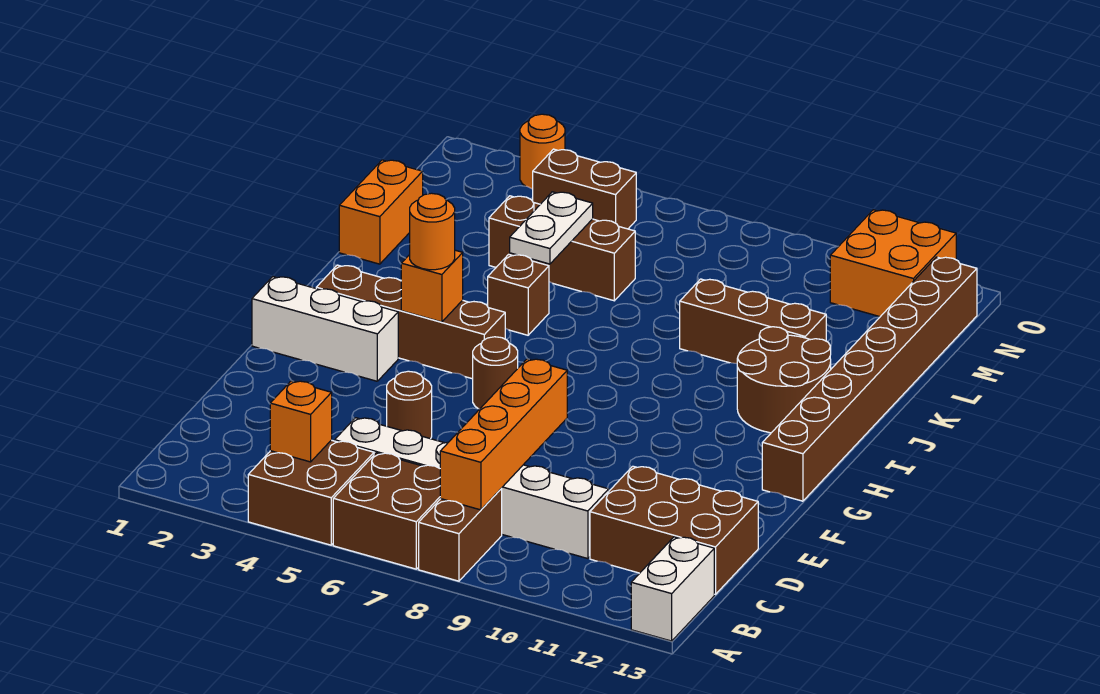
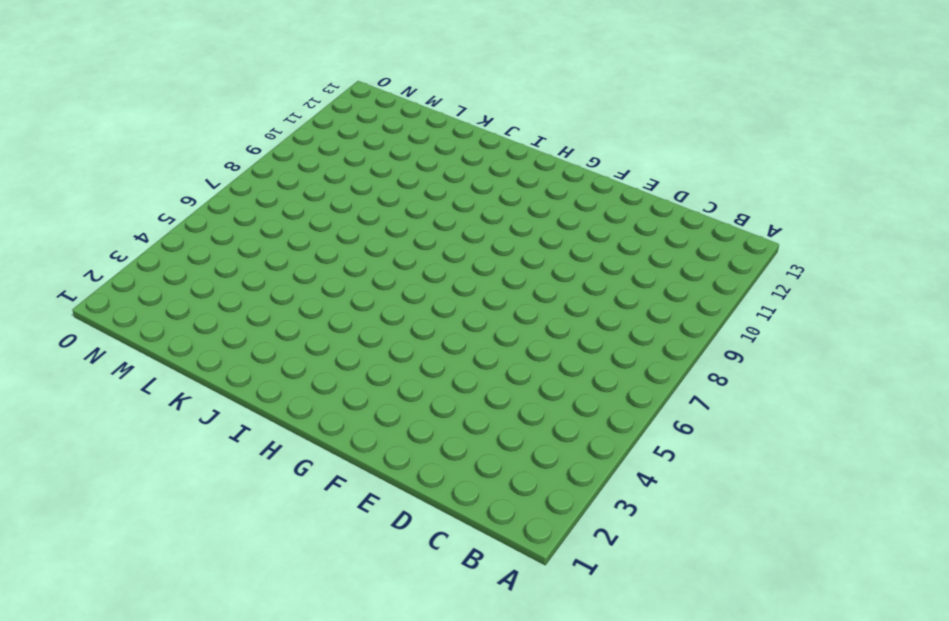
none -> brown 2x2 brick [248,440,374,545]
none -> brown 2x2 brick [333,453,440,569]
none -> brown 1x2 brick [419,489,502,581]

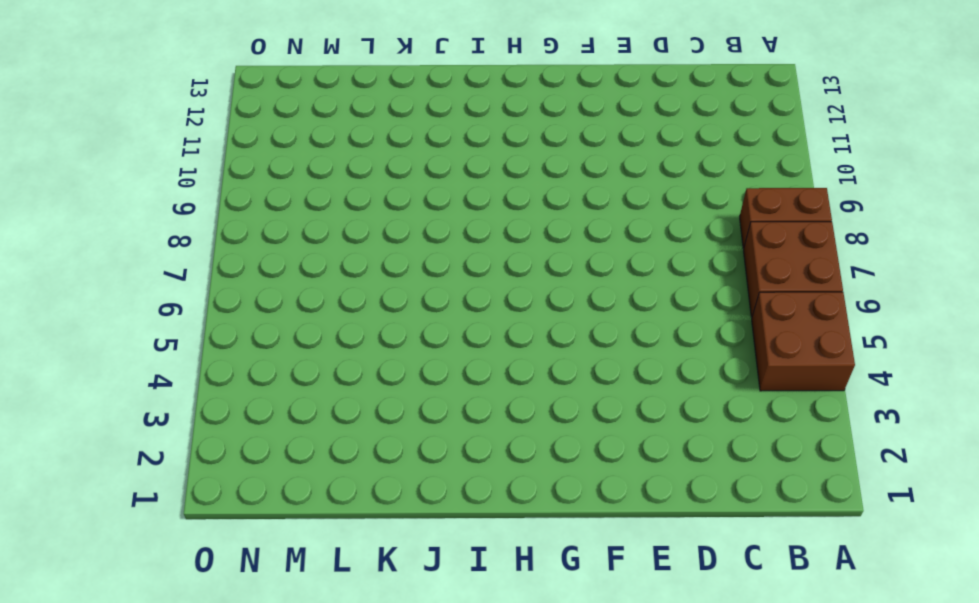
none -> white 1x2 brick [631,537,714,641]
none -> white 1x6 brick [335,418,609,559]
none -> brown 2x3 brick [590,466,758,594]

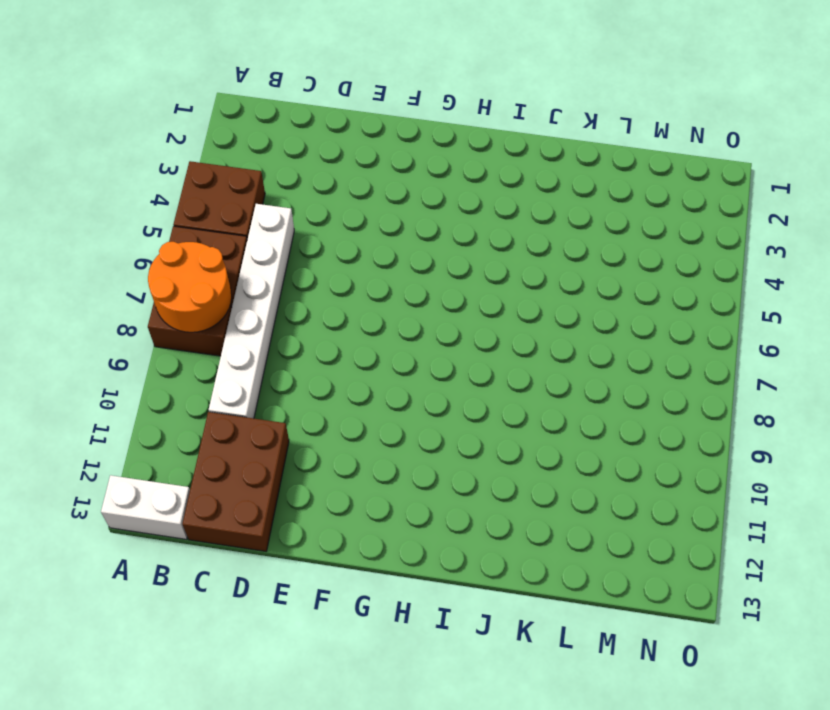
orange 2x2 round brick [148,242,232,332] -> orange 1x4 brick [440,359,567,510]
none -> brown 1x1 round brick [387,371,432,439]
none -> white 1x3 brick [252,277,398,381]
none -> brown 1x1 round brick [473,337,518,409]

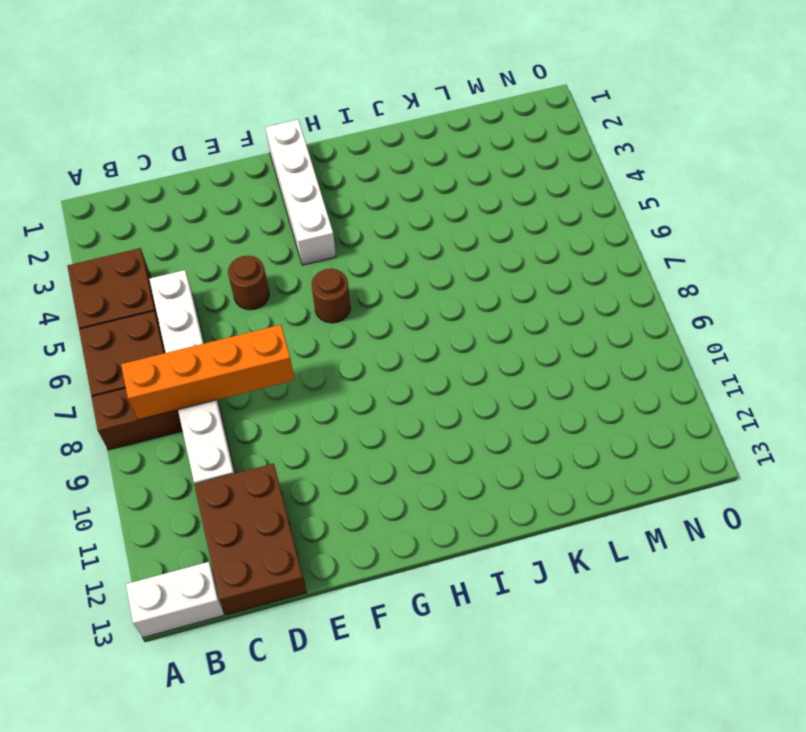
white 1x4 brick [265,120,336,265] -> white 1x3 brick [252,277,398,381]
none -> brown 1x8 brick [762,257,977,501]
none -> brown 1x4 brick [316,265,505,379]
none -> brown 2x2 round brick [737,327,831,433]

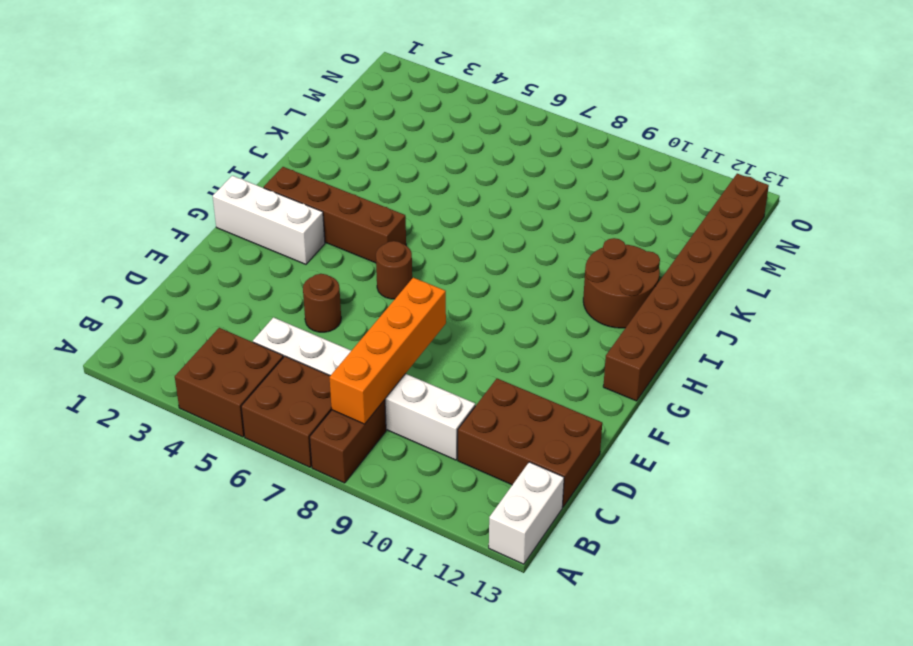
none -> brown 1x1 brick [488,254,549,335]
none -> orange 1x2 brick [339,160,423,264]
none -> brown 1x3 brick [680,279,826,363]

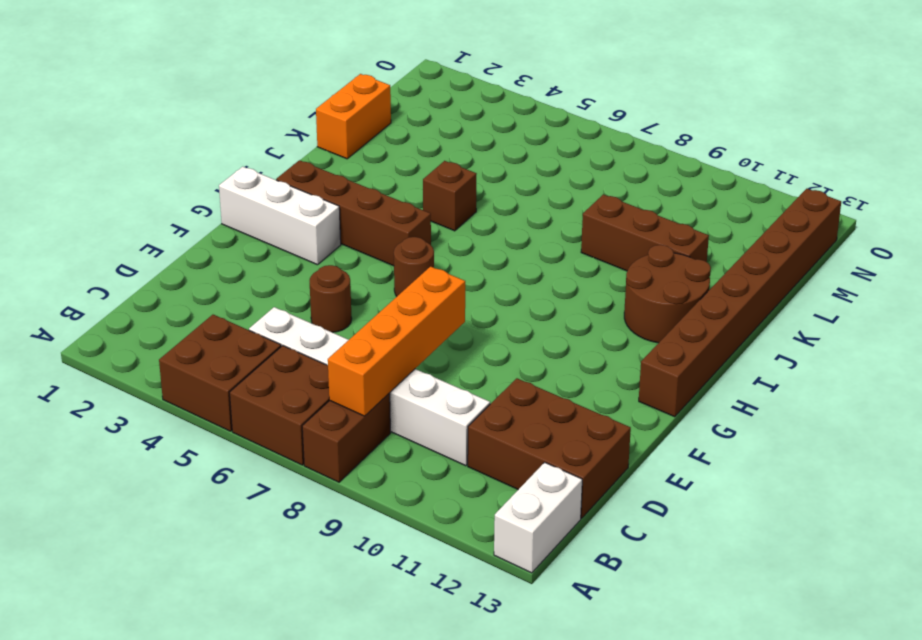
none -> brown 1x3 brick [489,196,635,301]
none -> brown 1x2 brick [533,149,636,229]
none -> orange 2x2 brick [830,210,956,317]

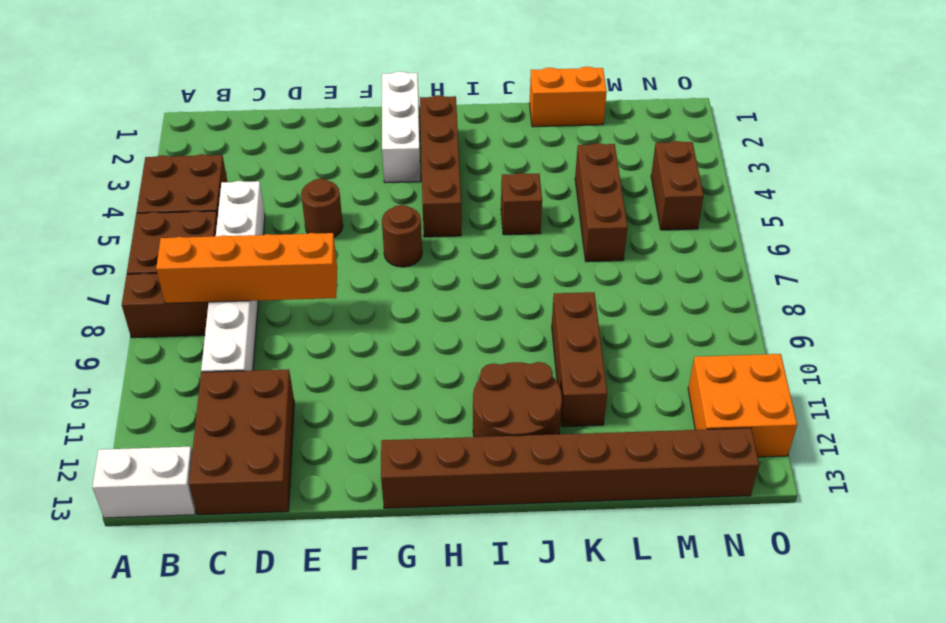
none -> orange 1x1 round brick [520,114,565,189]
none -> orange 1x1 brick [270,381,332,462]
none -> orange 1x1 brick [401,250,463,322]

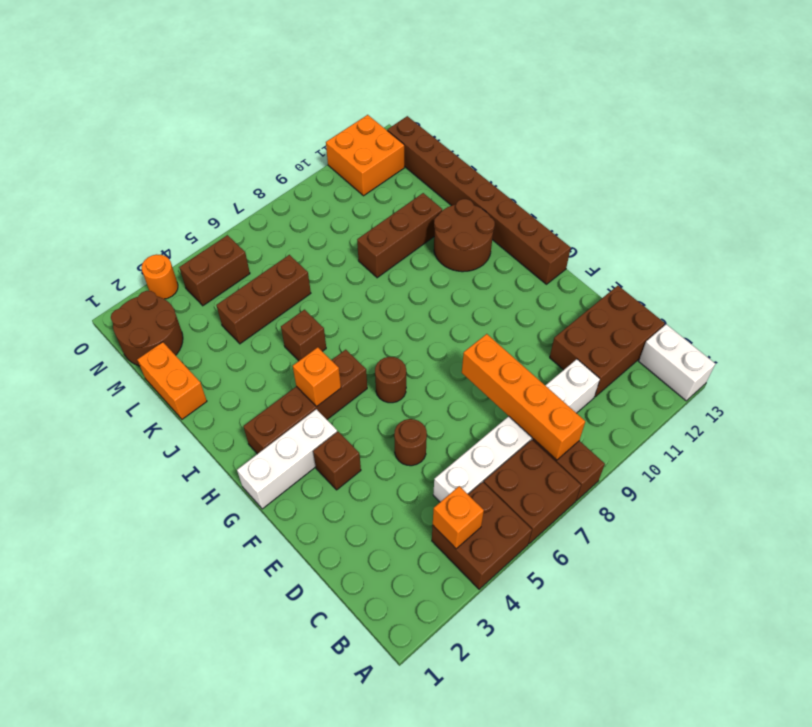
brown 1x1 brick [313,432,361,490] -> none
brown 2x2 round brick [111,291,183,366] -> none
none -> white 1x2 plate [510,192,593,264]
none -> orange 1x1 round brick [410,193,455,270]

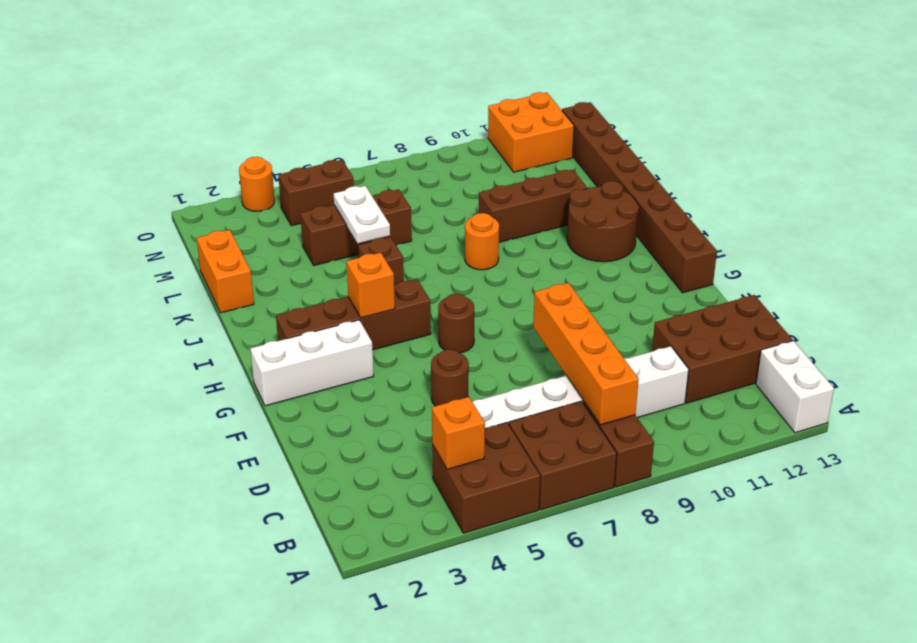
orange 1x1 round brick [465,213,499,270] -> orange 1x1 round brick moved to [410,193,455,270]

